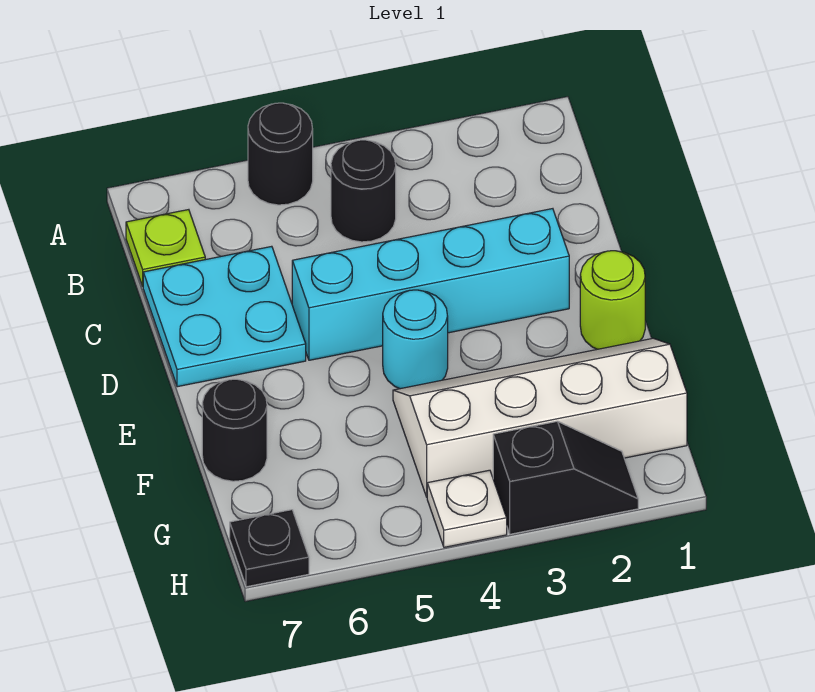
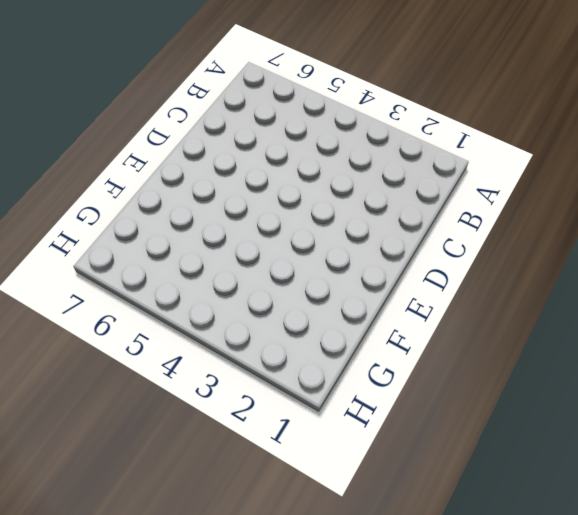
none -> black 1x1 round brick [248,103,313,205]
none -> black 1x1 round brick [331,140,396,242]
none -> lime 1x1 plate [126,210,205,286]

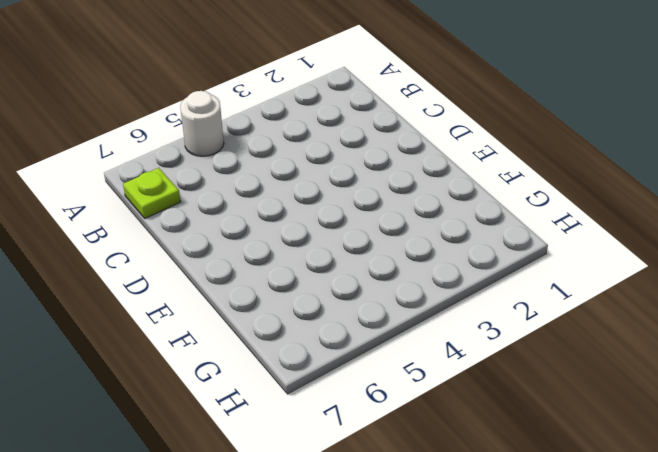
white 1x1 round brick [180,91,224,156] -> black 1x1 round brick [248,103,313,205]
none -> black 1x1 round brick [331,140,396,242]
none -> cyan 2x2 plate [143,246,306,387]
none -> cyan 1x4 brick [292,209,569,360]

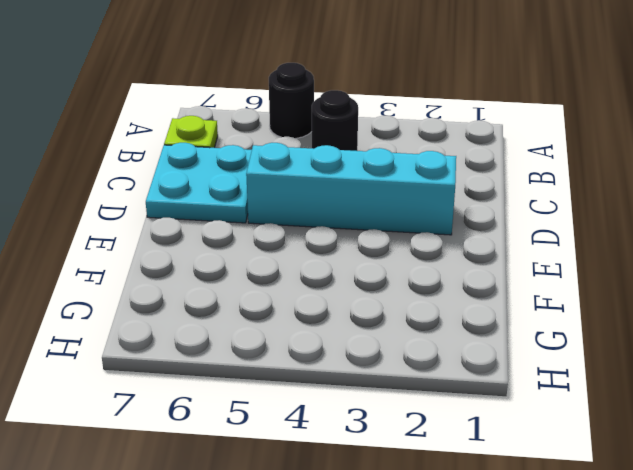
none -> lime 1x1 round brick [580,251,645,349]
none -> cyan 1x1 round brick [383,290,448,389]
none -> white 2x4 slope [393,338,687,497]

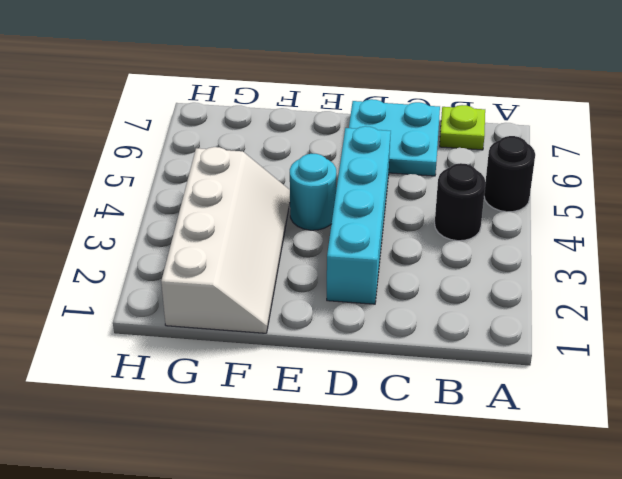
none -> lime 1x1 round brick [580,251,645,349]
none -> black 1x1 round brick [202,379,267,481]
none -> black 1x2 slope [493,421,638,534]

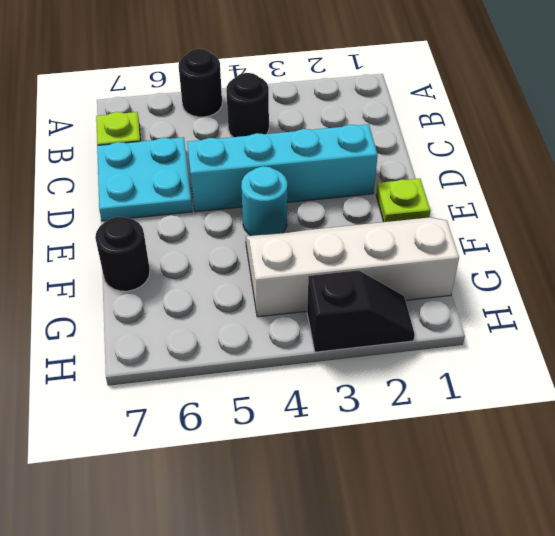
lime 1x1 plate [376,179,430,222] -> lime 1x1 round brick [580,251,645,349]
none -> white 1x1 plate [427,470,507,547]
none -> black 1x1 plate [230,510,309,587]

